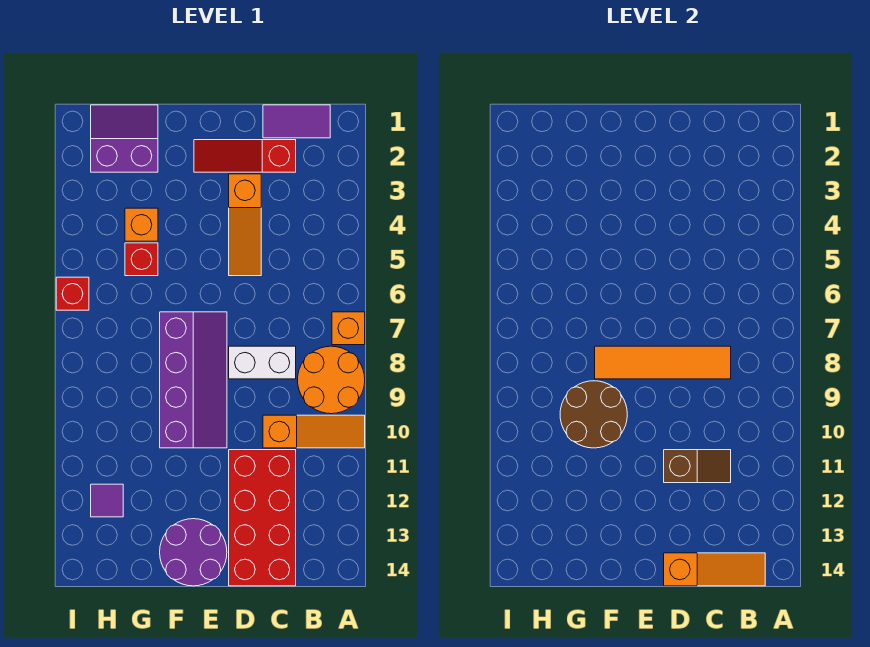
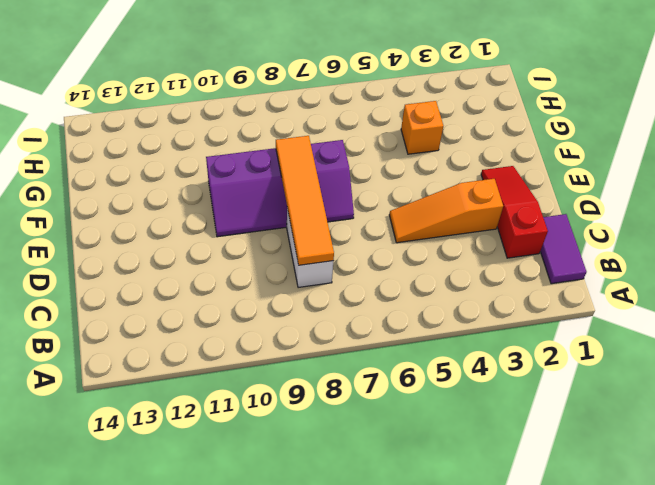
none -> orange 1x1 brick [332,312,365,345]
none -> orange 2x2 round brick [298,346,365,414]
none -> orange 1x3 slope [263,415,365,448]

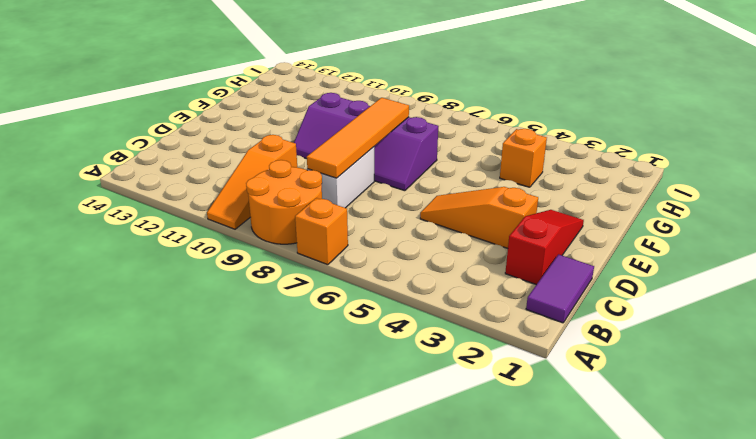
none -> red 2x4 brick [229,450,296,586]
none -> purple 2x2 round brick [160,519,227,586]
none -> purple 2x2 slope [91,105,158,172]

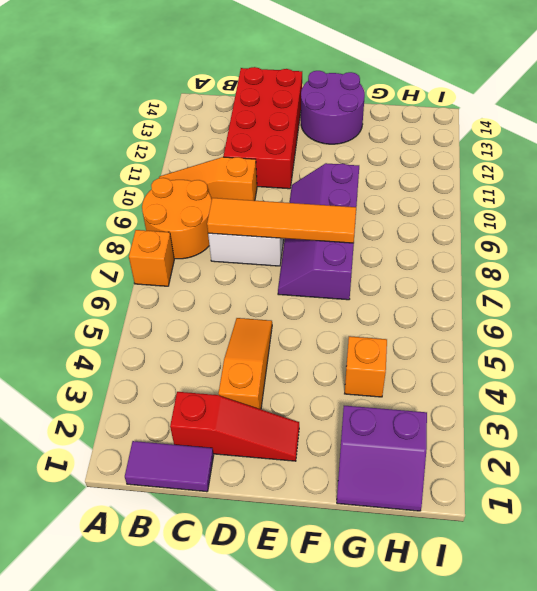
none -> red 1x1 brick [125,243,158,276]
none -> purple 1x1 tile [91,484,123,517]
none -> red 1x1 brick [56,277,89,310]

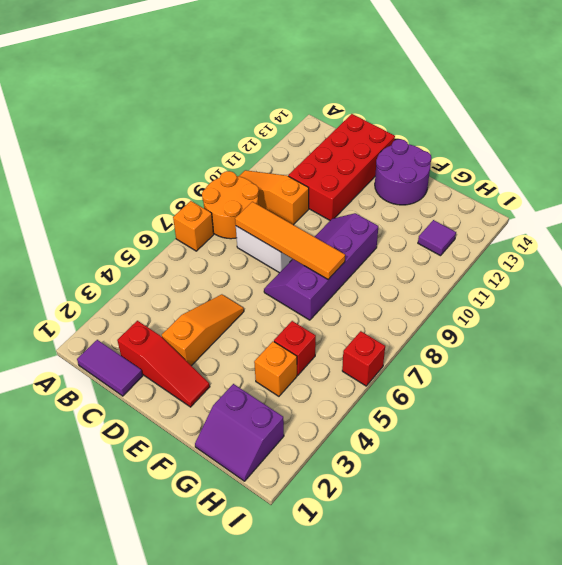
none -> orange 1x3 slope [664,553,765,586]
none -> brown 1x2 slope [664,450,731,483]
none -> brown 2x2 round brick [560,381,627,448]

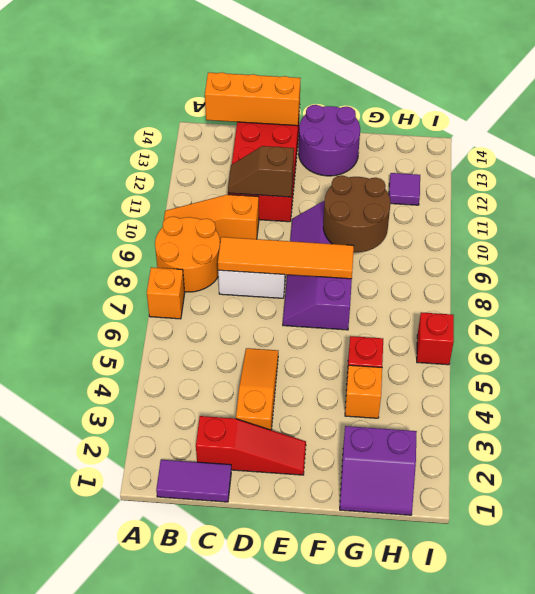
orange 1x3 brick [205,73,301,126] -> orange 1x3 slope [664,553,765,586]

